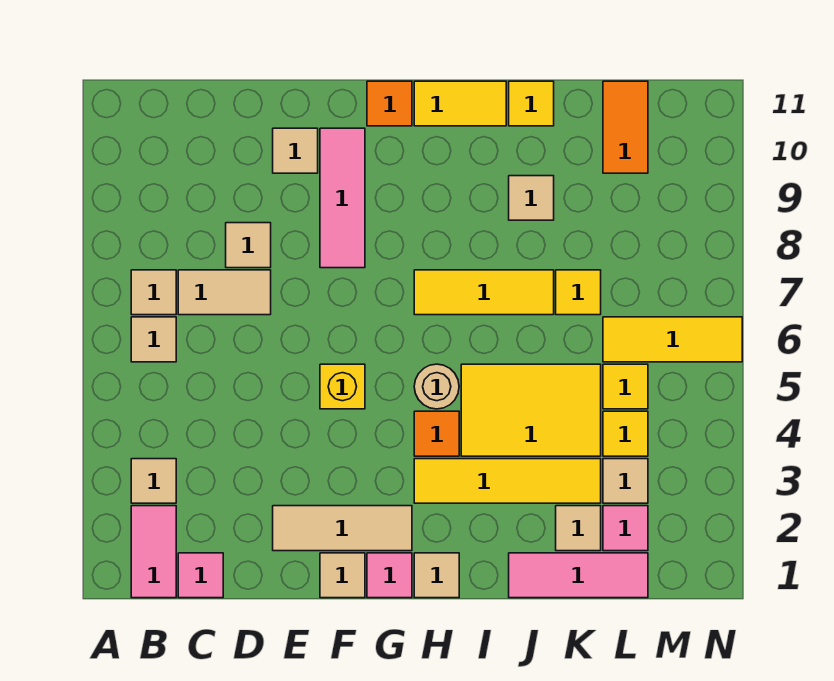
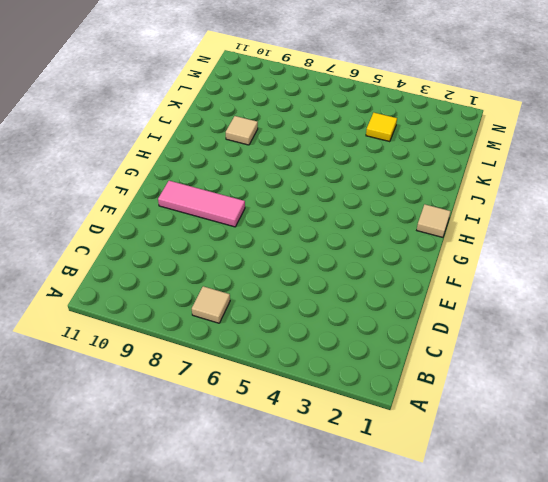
none -> pink 1x2 tile [131,506,176,598]
none -> tan 1x1 tile [131,459,176,503]
none -> tan 1x1 tile [131,317,176,362]
none -> pink 1x1 tile [178,553,223,598]

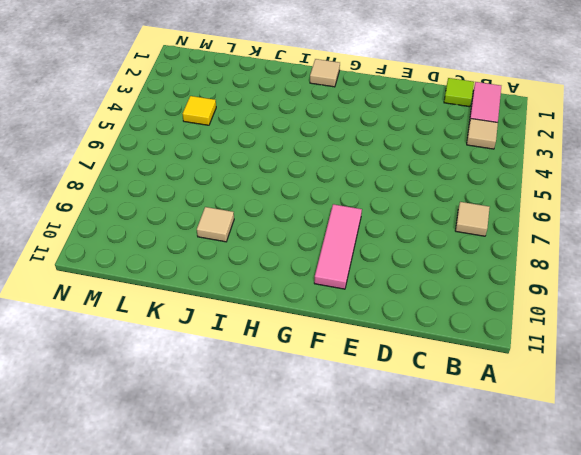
lime 1x1 tile [444,78,474,107] -> pink 1x1 tile [178,553,223,598]
none -> tan 1x1 tile [131,317,176,362]
none -> tan 1x2 tile [178,270,271,315]
none -> tan 1x1 tile [226,223,271,268]
none -> tan 1x3 tile [273,506,412,551]

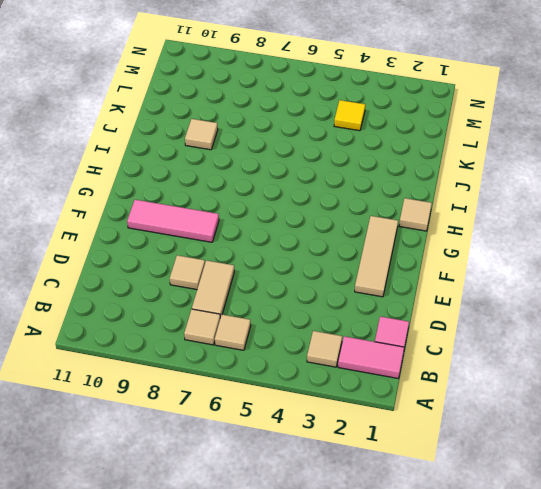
none -> tan 1x1 tile [273,128,318,173]
none -> tan 1x1 tile [320,553,365,598]
none -> yellow 1x1 brick [320,364,365,409]
none -> pink 1x1 tile [367,553,412,598]

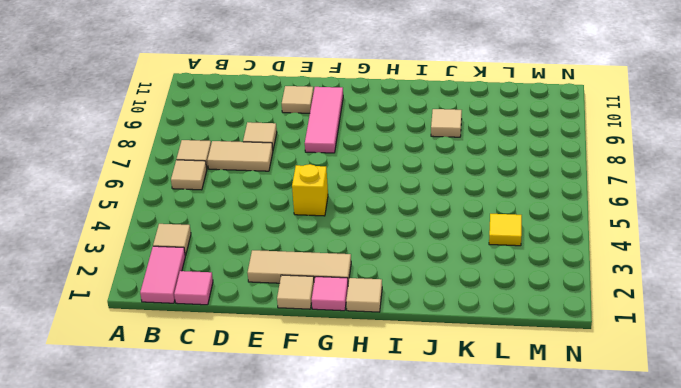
none -> orange 1x1 tile [367,81,412,126]
none -> yellow 1x4 tile [414,459,601,503]
none -> orange 1x1 tile [414,411,459,456]
none -> tan 1x1 round brick [414,364,459,409]

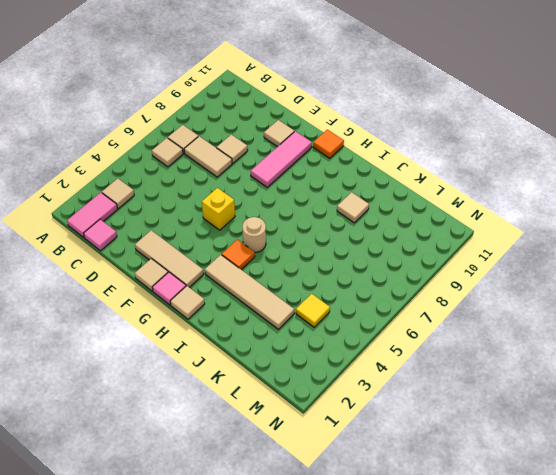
tan 1x4 tile [205,255,294,329] -> yellow 1x4 tile [414,459,601,503]
none -> yellow 1x3 tile [414,270,554,315]
none -> yellow 1x2 tile [414,81,506,126]
none -> yellow 2x3 tile [461,364,601,456]
none -> pink 1x3 tile [509,553,648,598]

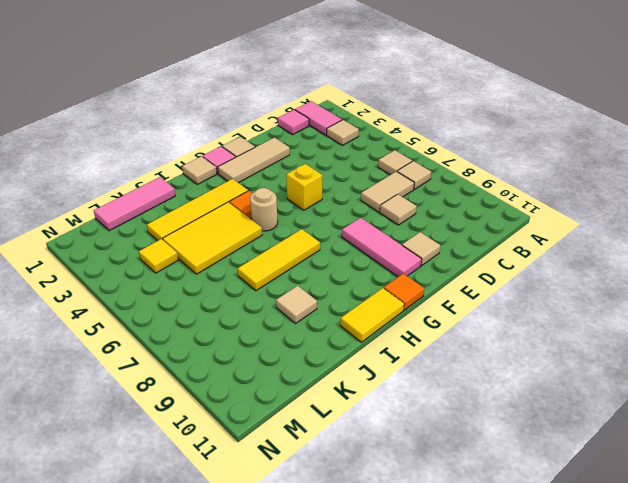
none -> yellow 1x1 tile [509,81,554,126]
none -> tan 1x1 tile [556,506,601,551]
none -> yellow 1x1 tile [556,270,601,315]
none -> pink 1x1 tile [603,506,648,551]

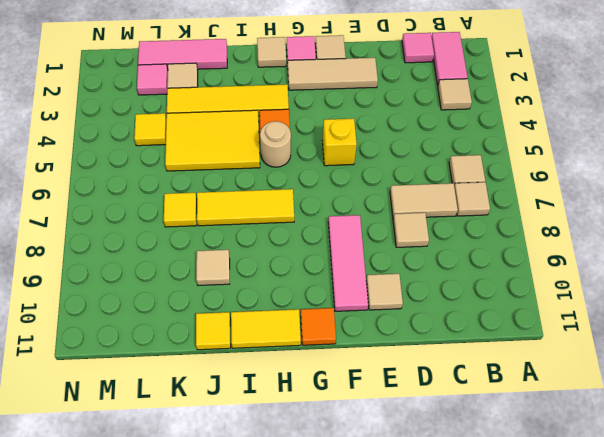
none -> tan 1x1 tile [603,459,648,503]
none -> yellow 1x1 tile [603,364,648,409]
none -> yellow 1x3 tile [603,317,742,362]
none -> orange 1x2 tile [603,81,648,173]

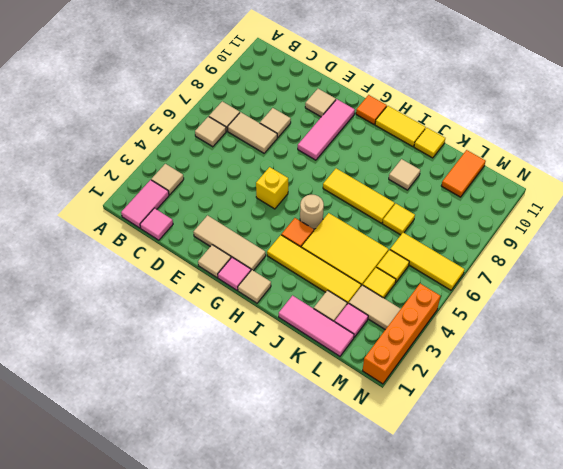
tan 1x2 tile [349,285,400,330] -> tan 1x1 tile [603,459,648,503]
orange 1x4 brick [363,284,440,384] -> none

